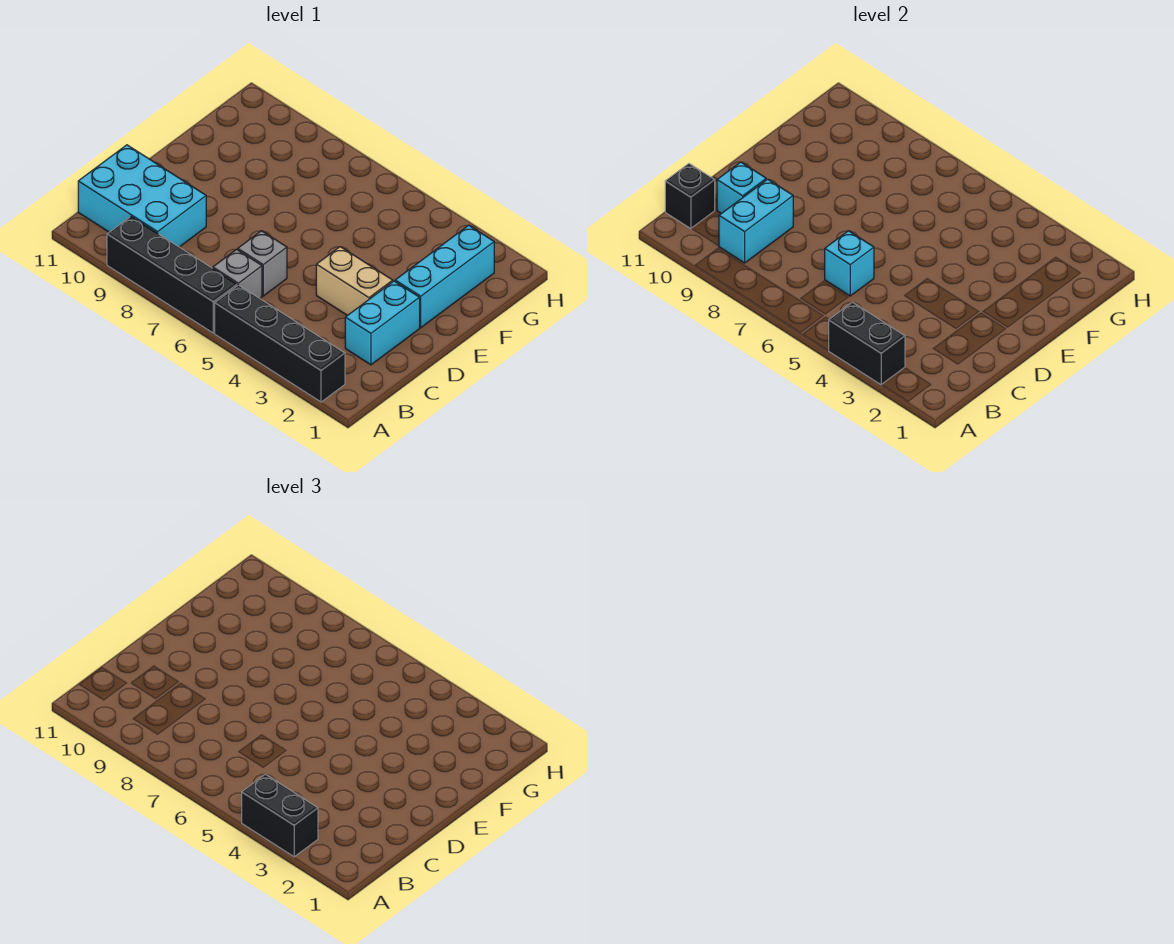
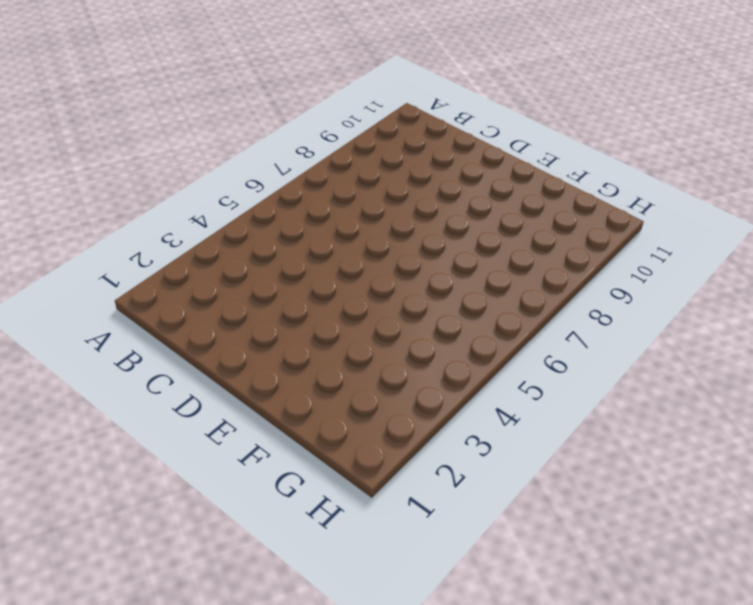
none -> black 1x4 brick [215,285,345,402]
none -> black 1x4 brick [107,217,237,333]
none -> grey 1x1 brick [213,249,262,298]

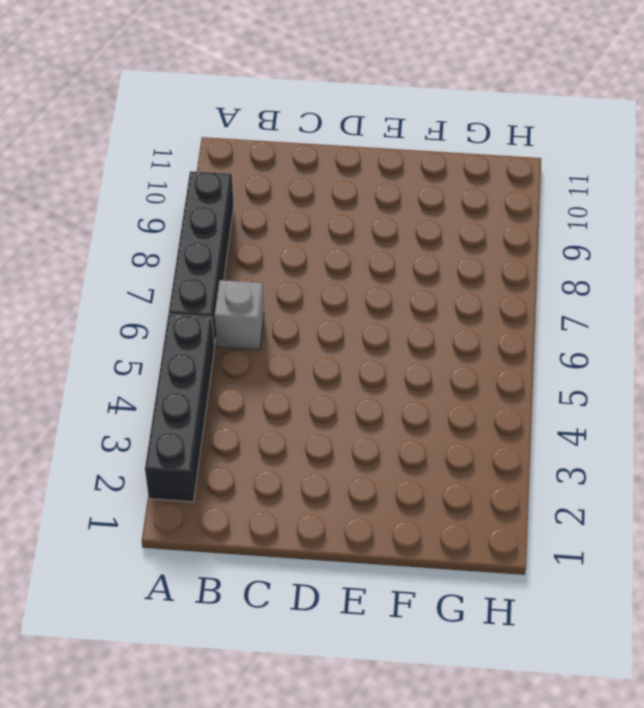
none -> cyan 2x3 brick [78,145,206,247]
none -> cyan 1x2 brick [345,281,420,365]
none -> grey 1x1 brick [238,231,287,296]

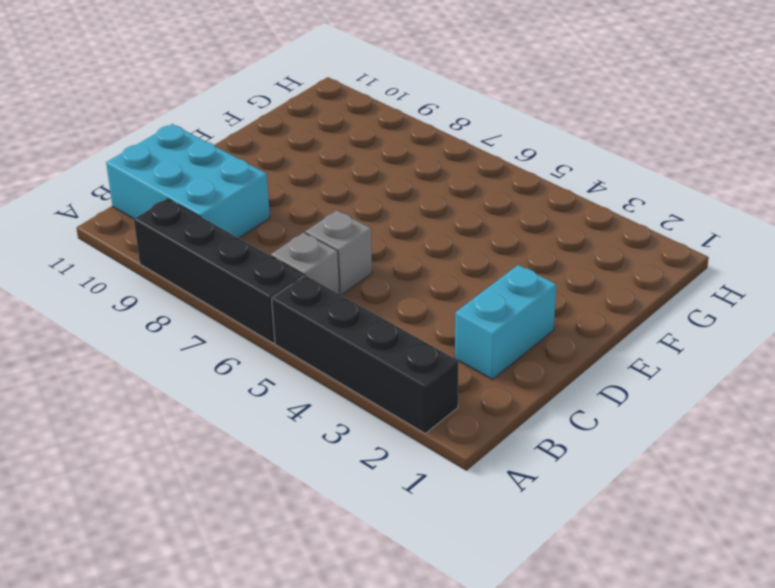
none -> tan 1x2 brick [316,247,393,316]
none -> cyan 1x3 brick [395,225,494,328]
none -> black 1x2 brick [829,302,905,385]

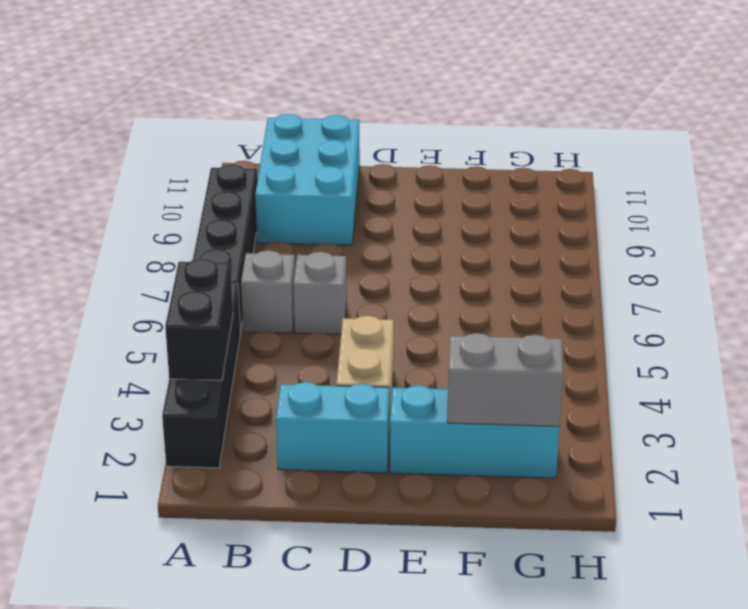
grey 1x2 brick [447,333,563,426] -> none
none -> cyan 1x2 brick [719,179,793,263]
none -> black 1x1 brick [665,164,715,229]
none -> cyan 1x1 brick [825,231,874,296]

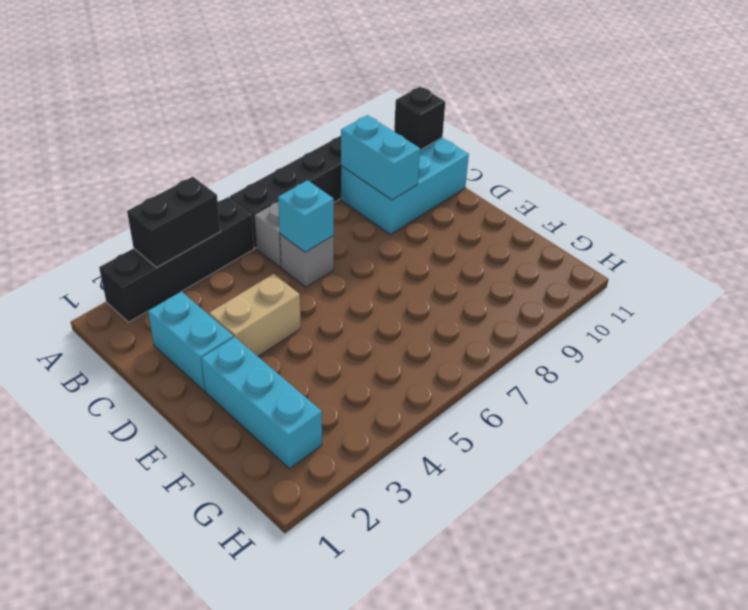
none -> cyan 1x1 brick [717,162,766,214]
none -> black 1x2 brick [242,774,318,857]

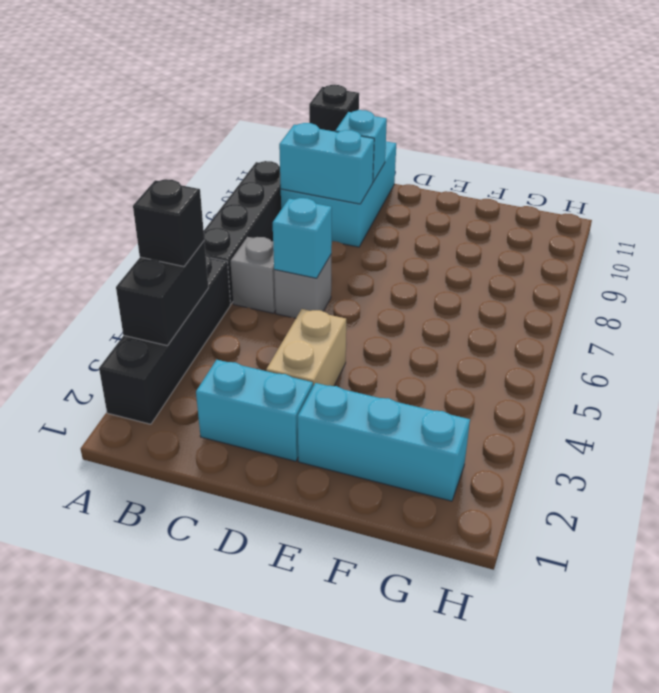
black 1x1 brick [133,179,204,267] -> black 1x2 brick [242,774,318,857]

